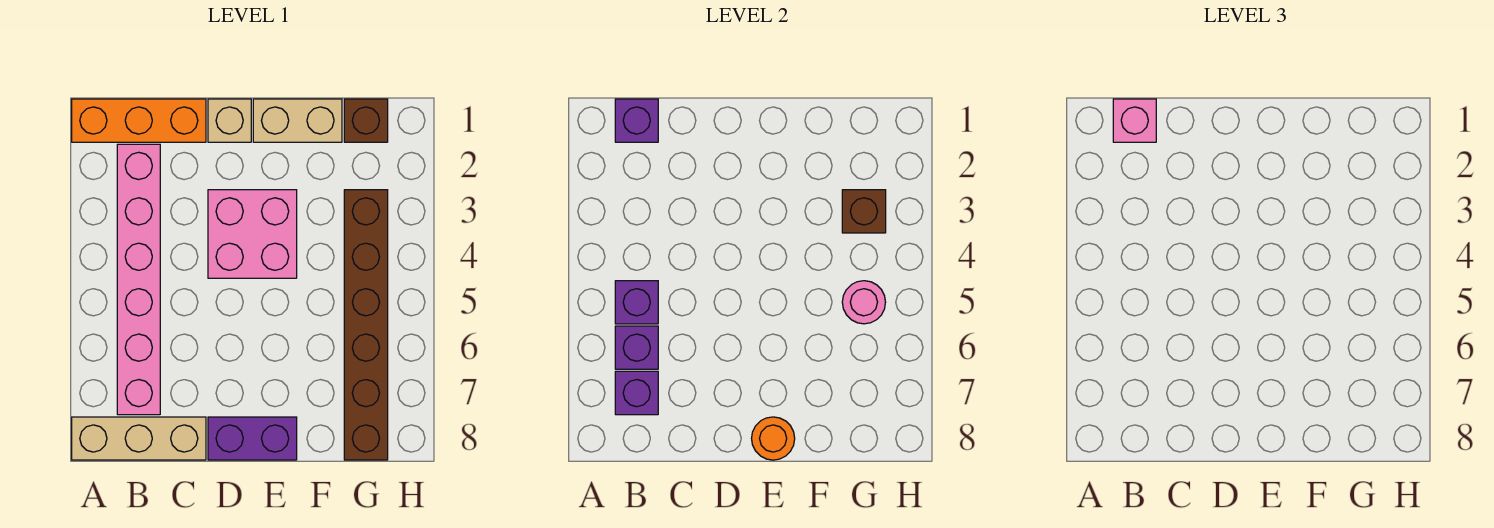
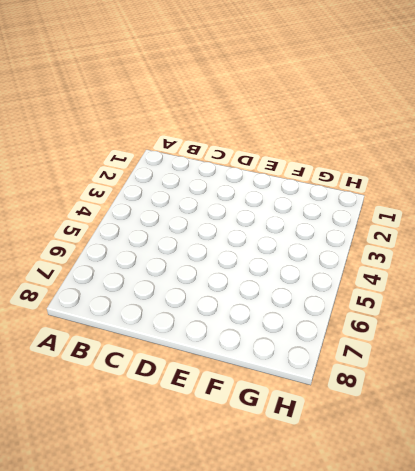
none -> orange 1x3 brick [72,99,206,142]
none -> tan 1x3 brick [72,417,206,460]
none -> pink 1x6 brick [117,144,160,415]

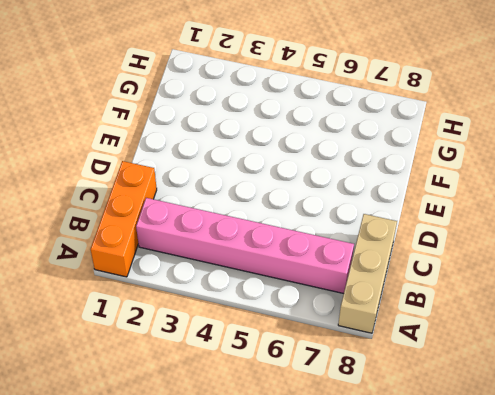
none -> tan 1x1 brick [208,99,251,142]
none -> pink 2x2 brick [208,190,297,278]
none -> purple 1x2 brick [208,417,297,460]

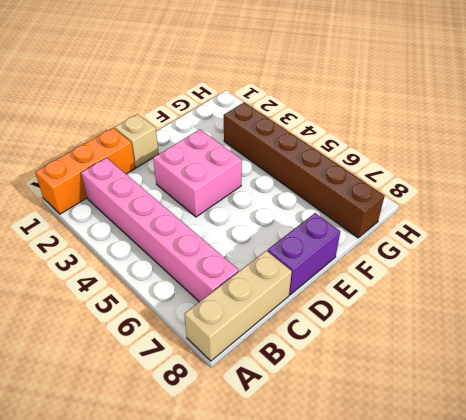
none -> tan 1x2 brick [253,99,342,142]
none -> brown 1x1 brick [344,99,388,142]
none -> purple 1x1 brick [615,99,658,142]

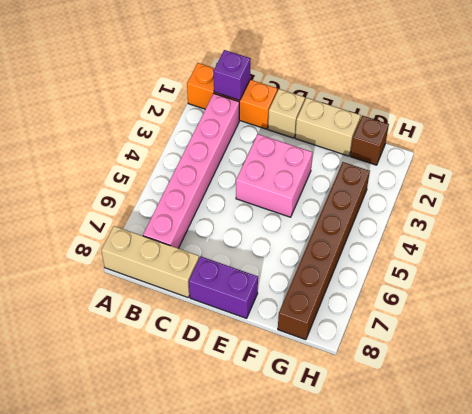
none -> purple 1x1 brick [615,281,658,324]
none -> purple 1x1 brick [615,326,658,369]
none -> purple 1x1 brick [615,371,658,415]

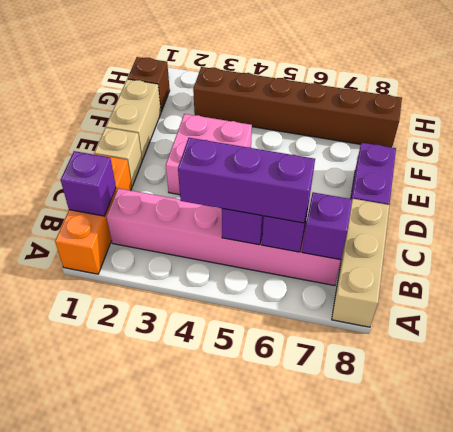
purple 1x3 brick [178,138,315,223] -> none
none -> orange 1x1 round brick [752,417,795,460]
none -> brown 1x1 brick [842,190,886,233]
none -> pink 1x1 round brick [842,281,886,324]

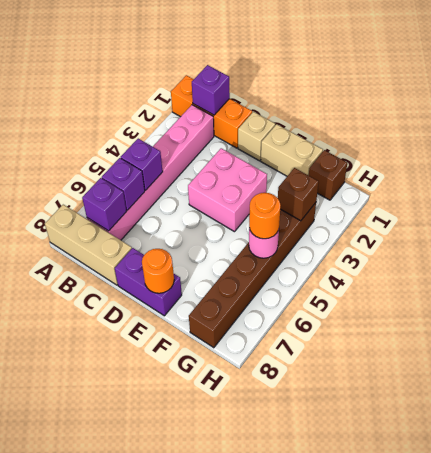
orange 1x1 round brick [249,193,281,239] -> none
none -> pink 1x1 brick [1113,99,1156,142]

